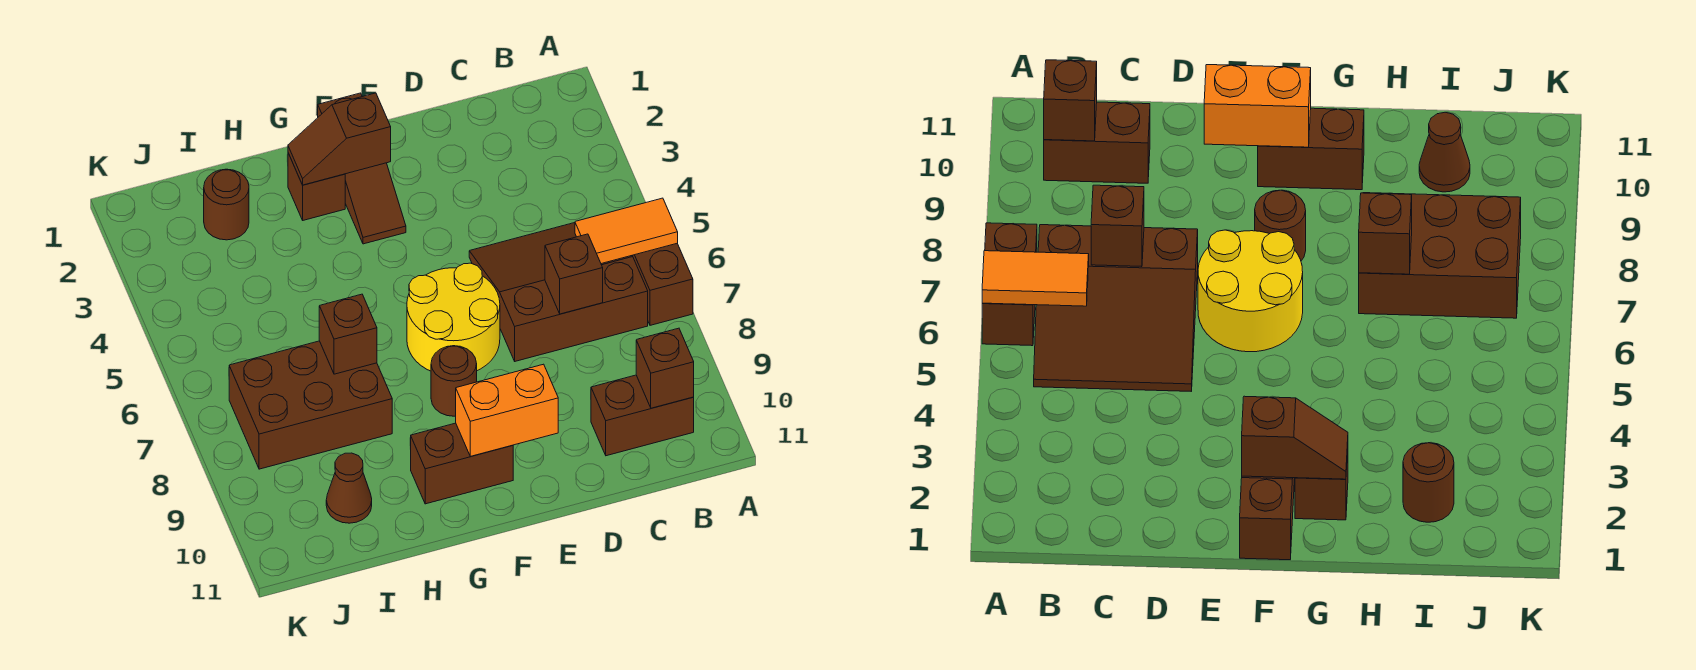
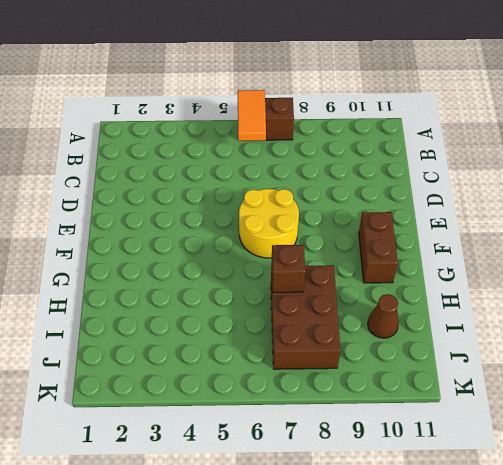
none -> brown 3x3 slope [469,223,648,361]
none -> brown 1x2 brick [591,375,694,456]
none -> brown 1x3 slope [318,93,406,244]

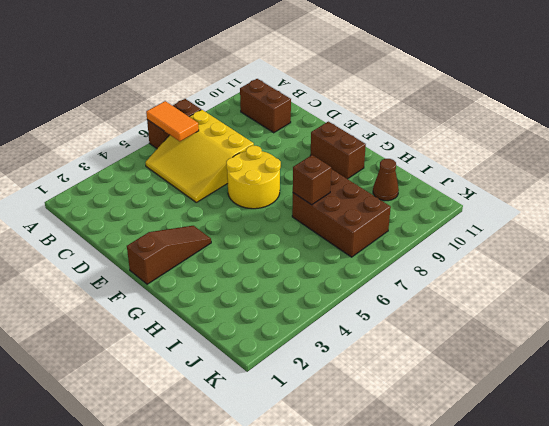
yellow 3x3 slope [145,110,254,202] -> brown 3x3 slope [469,223,648,361]
none -> brown 1x1 round brick [431,346,477,416]
none -> brown 1x1 brick [288,153,345,220]
none -> brown 1x1 round brick [204,169,249,240]

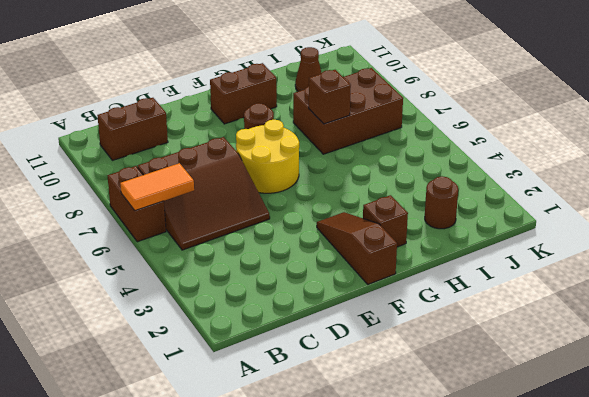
none -> brown 1x1 brick [636,328,694,408]
none -> brown 1x1 brick [545,234,603,314]
none -> orange 1x2 brick [456,364,558,456]

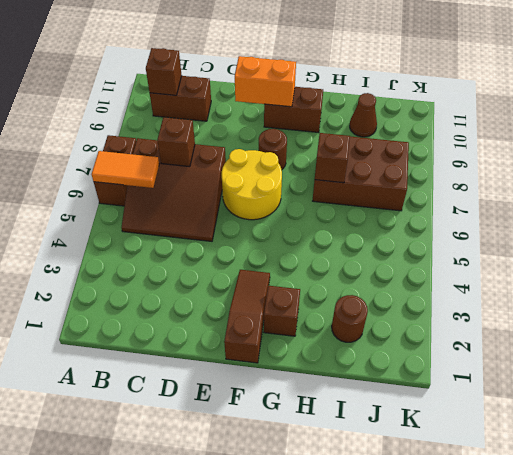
none -> brown 1x2 slope [288,93,391,185]

